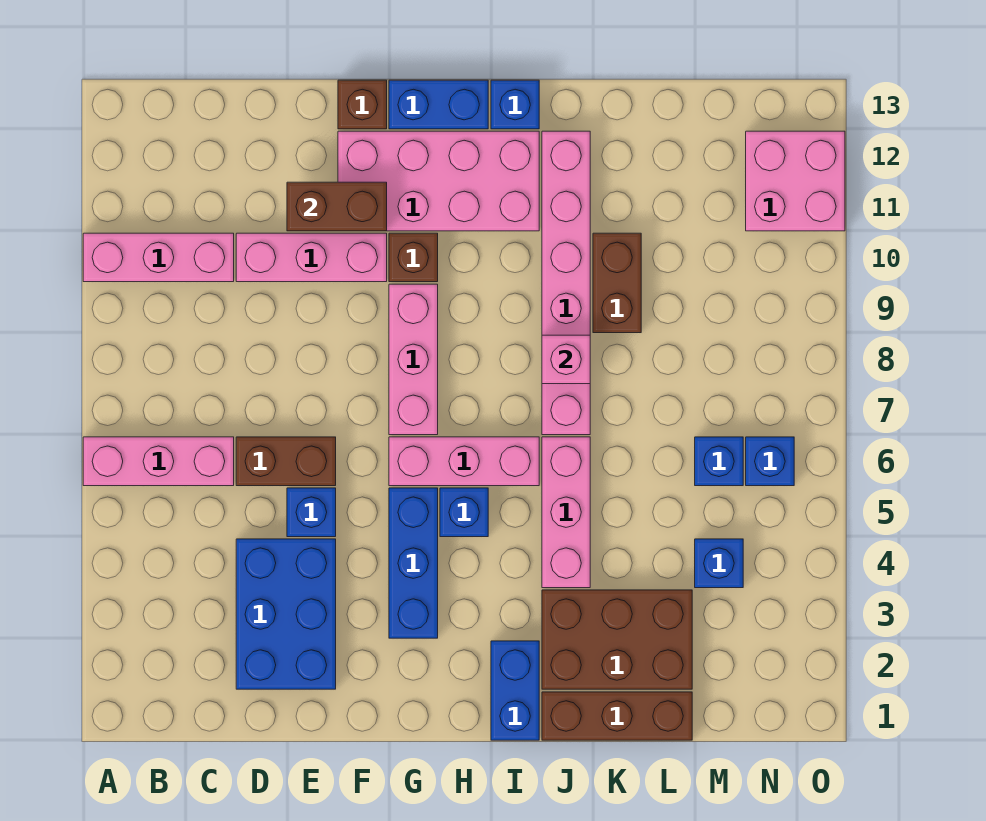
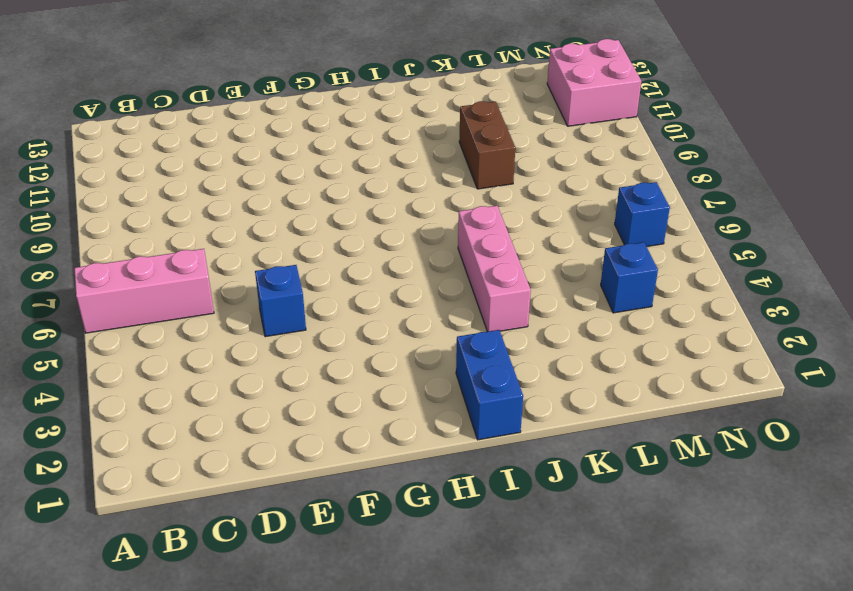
none -> pink 1x3 brick [83,233,234,282]
none -> blue 2x3 brick [236,539,336,689]
none -> brown 1x2 brick [236,437,336,486]

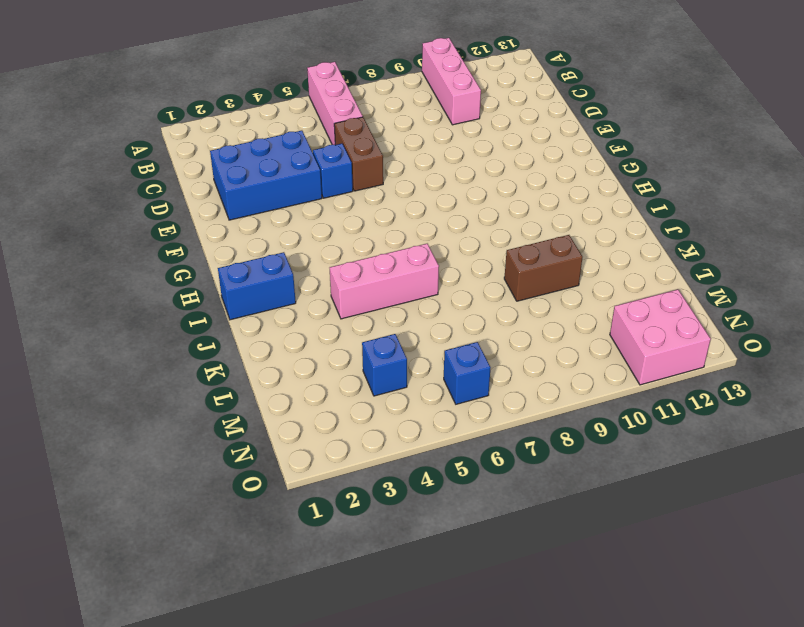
none -> pink 1x3 brick [236,233,387,282]
none -> pink 2x4 brick [338,131,539,231]
none -> brown 1x1 brick [338,80,387,129]

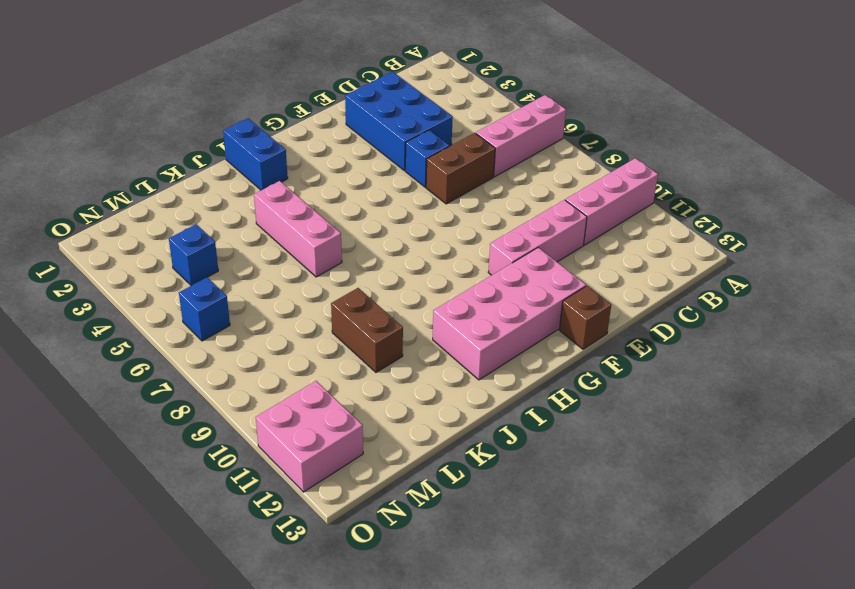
none -> blue 1x3 brick [389,488,438,638]
none -> pink 1x3 brick [389,437,539,486]
none -> pink 1x3 brick [389,284,438,435]

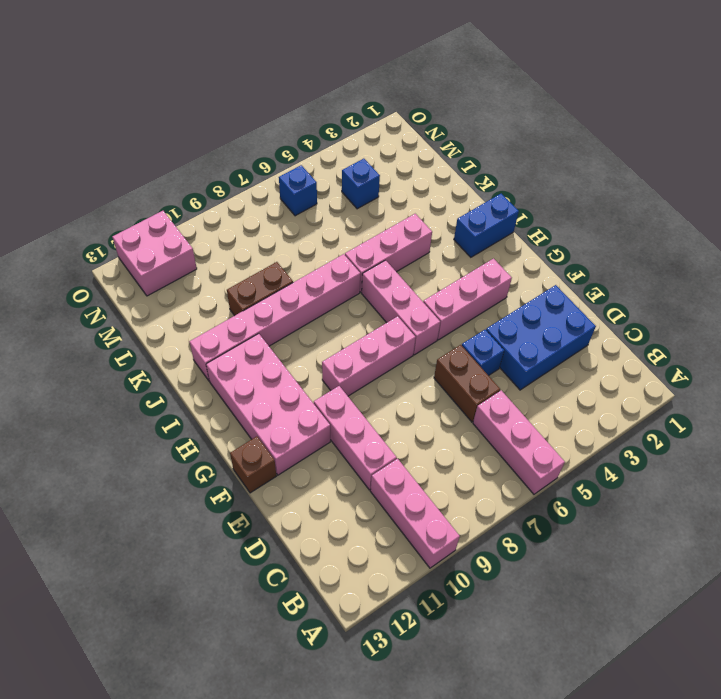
pink 1x3 brick [423,259,512,340] -> blue 1x3 brick [389,488,438,638]
none -> brown 1x1 brick [389,233,438,282]
none -> blue 1x2 brick [389,80,488,129]
none -> blue 1x1 brick [440,488,488,537]

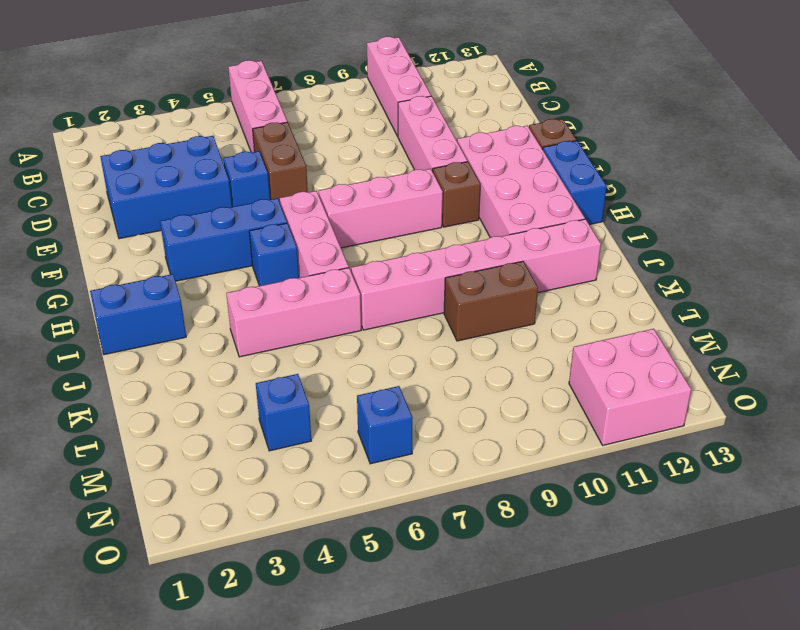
none -> blue 1x1 brick [491,80,539,129]
none -> brown 1x3 brick [542,692,692,740]
none -> brown 2x3 brick [542,590,692,689]

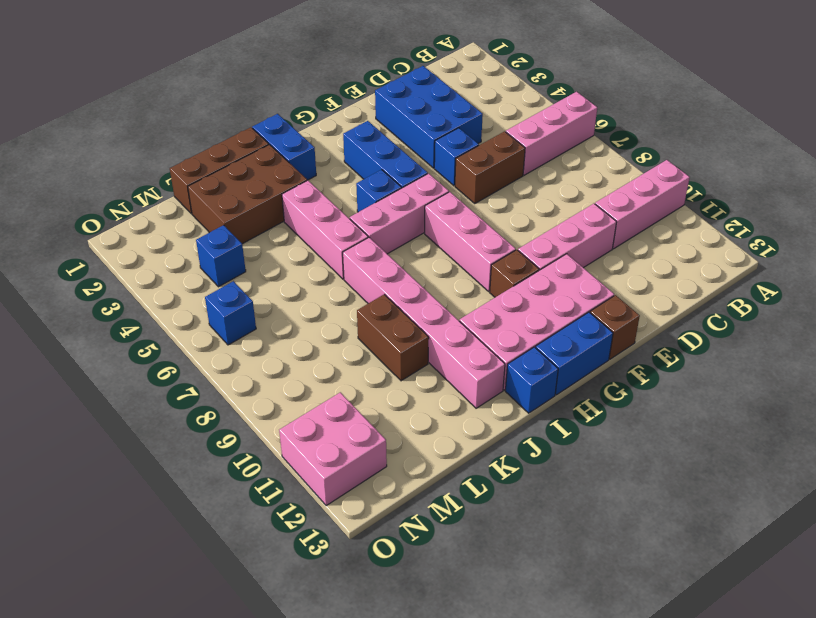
none -> blue 1x1 brick [695,437,743,486]
none -> brown 1x2 brick [287,182,387,231]
none -> pink 1x1 brick [542,335,590,384]

